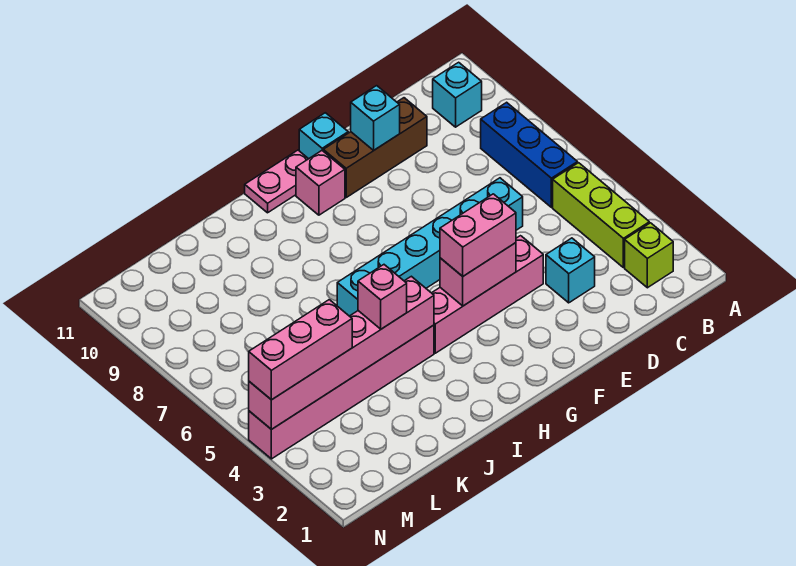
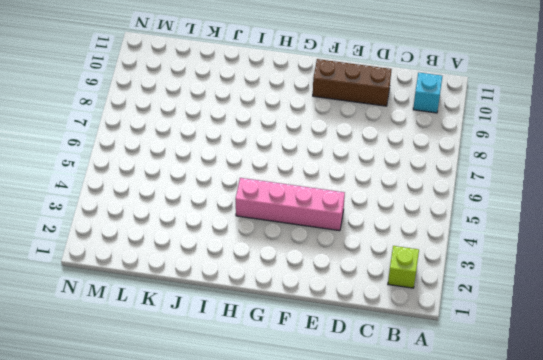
none -> lime 1x3 brick [553,163,649,268]
none -> blue 1x3 brick [481,102,577,207]
none -> cyan 1x1 brick [546,238,595,303]

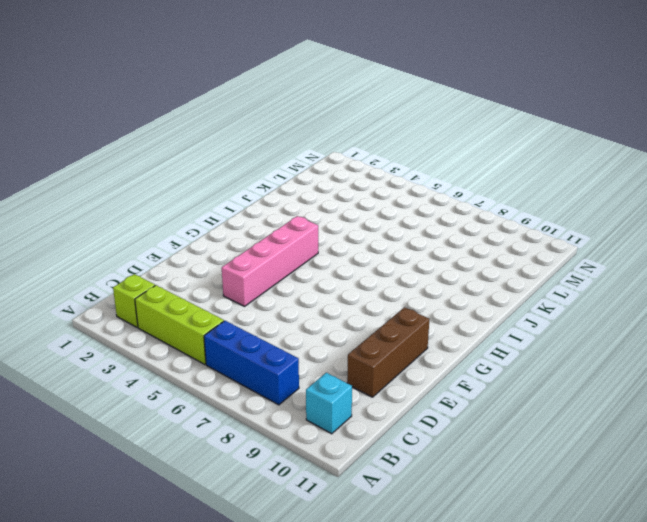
none -> cyan 1x1 brick [546,238,595,303]
none -> cyan 1x6 brick [337,178,523,316]
none -> cyan 1x1 brick [299,113,348,159]

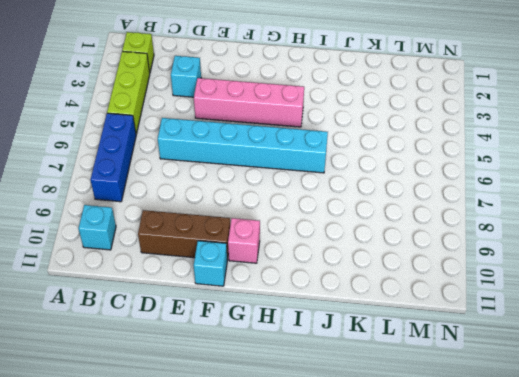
none -> pink 1x2 plate [245,150,308,213]
none -> pink 1x6 brick [249,325,434,459]
none -> cyan 1x1 brick [351,86,400,150]

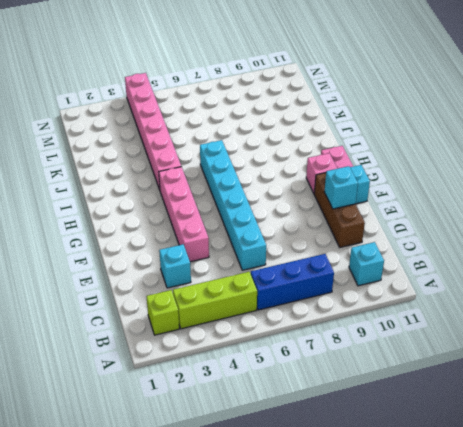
none -> pink 1x2 brick [440,243,516,306]
none -> pink 1x6 brick [249,276,434,429]
none -> pink 1x2 brick [440,194,516,276]

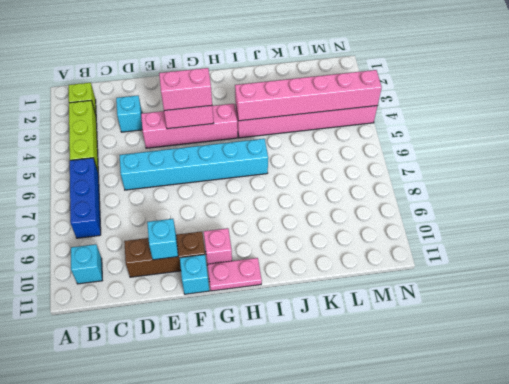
none -> pink 1x1 brick [358,265,407,329]
none -> pink 1x3 brick [249,300,352,400]

